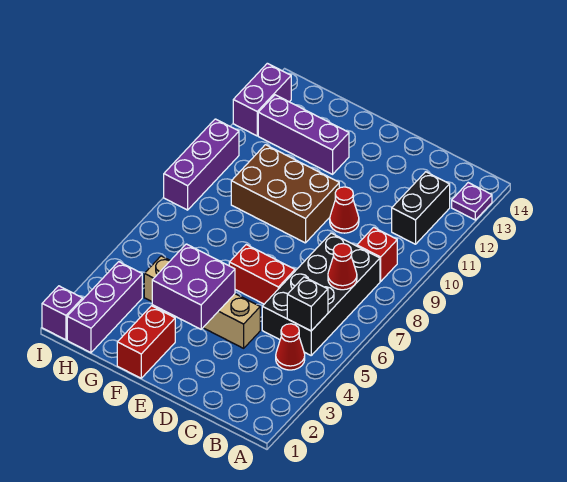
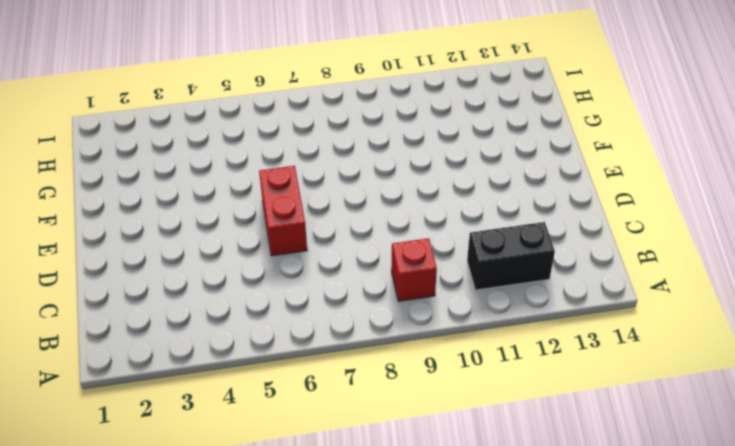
none -> purple 1x1 plate [452,183,492,220]
none -> red 1x1 cone [276,324,305,370]
none -> black 2x4 brick [262,233,380,355]

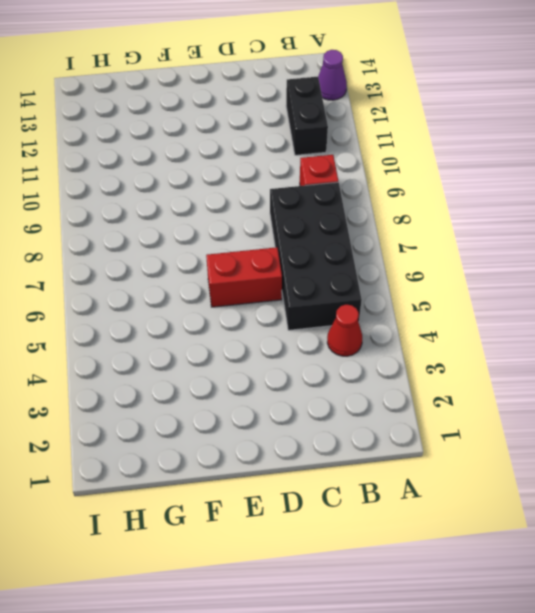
purple 1x1 cone [318,50,347,100] -> purple 1x1 plate [452,183,492,220]
none -> tan 1x4 brick [144,256,260,348]
none -> red 1x1 cone [330,187,359,233]
none -> brown 2x3 brick [231,145,339,243]

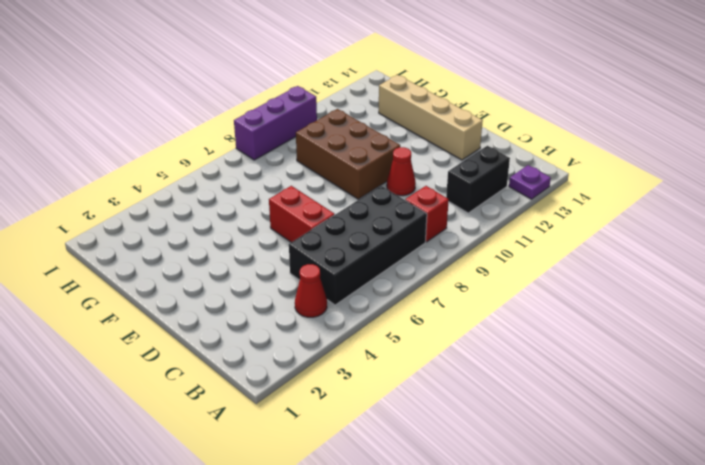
tan 1x4 brick [379,75,483,160] -> tan 1x4 brick moved to [144,256,260,348]
none -> red 1x2 brick [117,306,175,378]
none -> purple 1x3 brick [258,95,349,174]
none -> purple 1x3 brick [67,262,142,353]

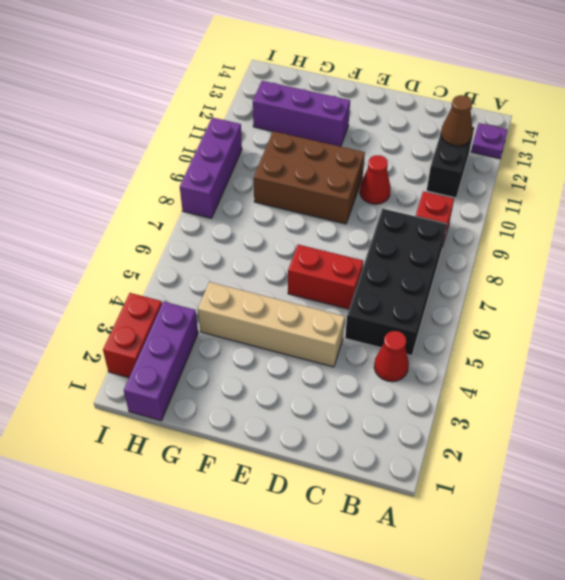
brown 1x1 cone [441,95,472,146] -> none
red 1x2 brick [103,293,162,378] -> red 1x2 brick moved to [117,306,175,378]
none -> purple 1x1 brick [42,286,83,340]
none -> purple 1x2 brick [233,63,291,136]
none -> black 1x1 brick [287,277,328,331]

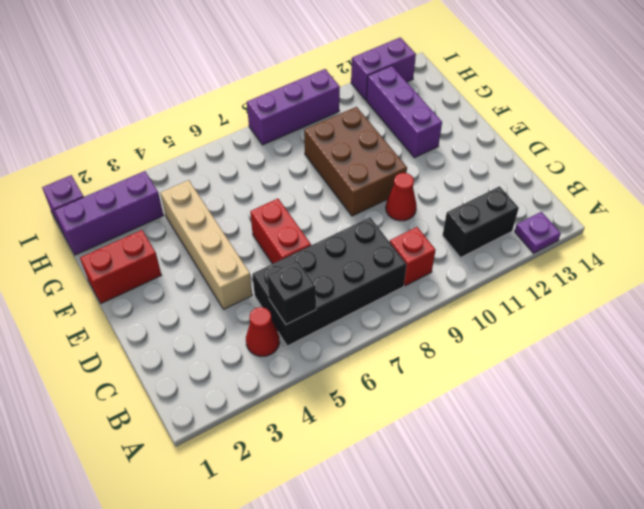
none -> red 1x1 cone [328,243,357,290]
none -> purple 2x2 brick [152,244,235,329]

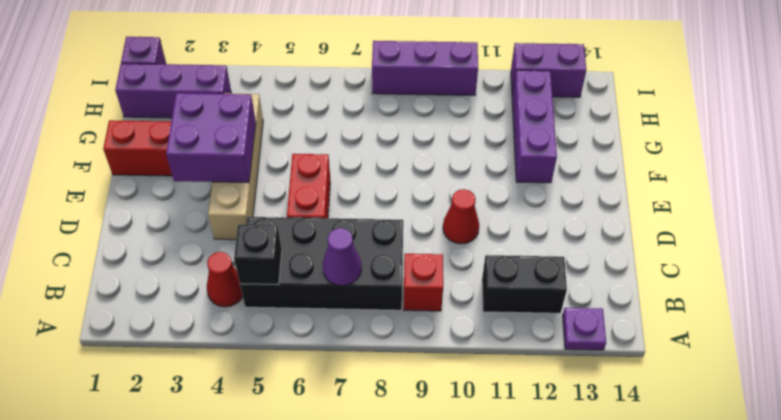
purple 1x1 cone [323,228,362,286] -> red 1x1 cone [328,243,357,290]
none -> brown 2x3 brick [231,145,339,243]

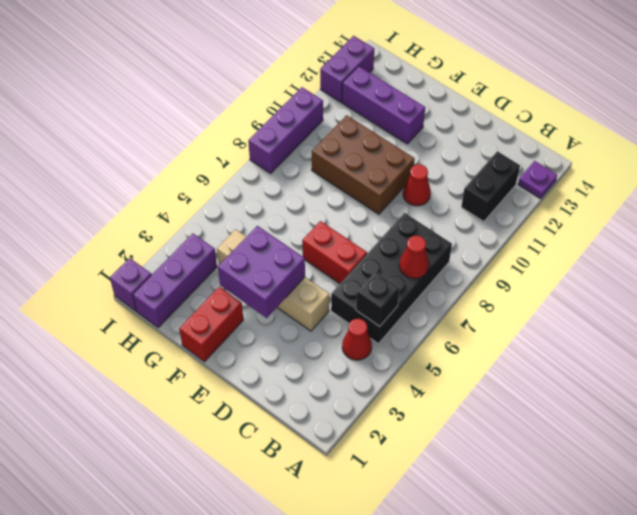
none -> red 1x1 brick [357,227,397,281]

